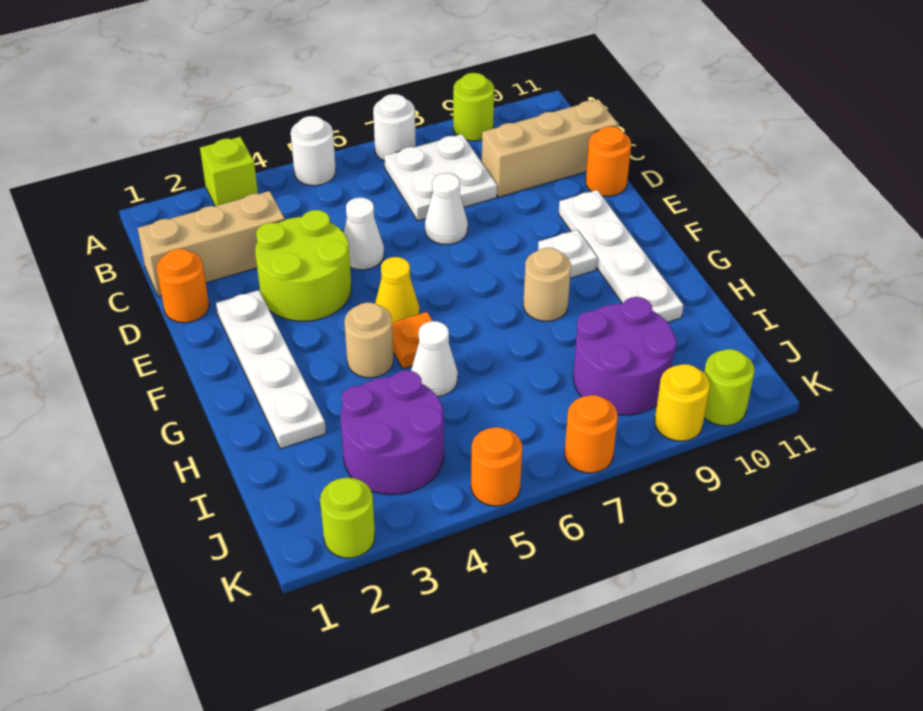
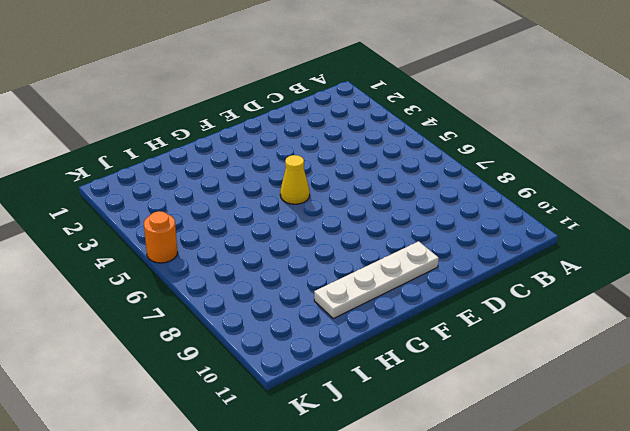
none -> lime 1x1 brick [200,137,258,206]
none -> white 1x1 round brick [291,116,336,186]
none -> white 1x1 round brick [373,94,416,161]

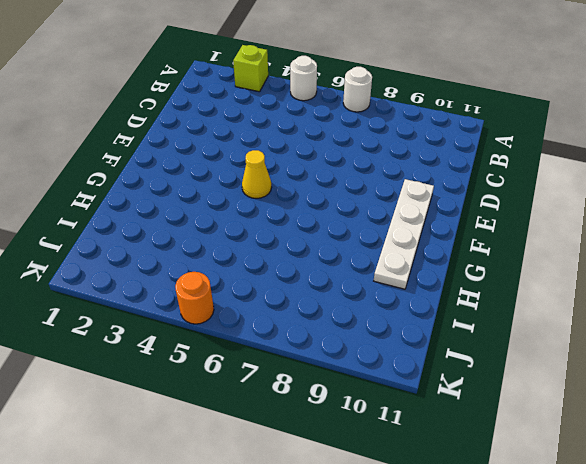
none -> lime 1x1 round brick [453,73,494,141]
none -> white 2x2 plate [384,134,497,221]
none -> tan 1x3 brick [138,191,285,297]

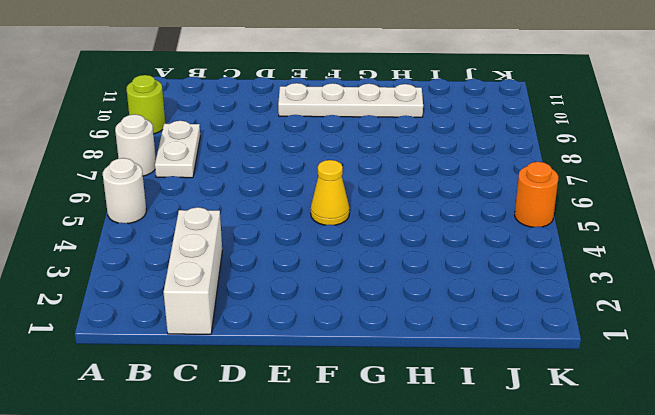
white 1x2 plate [155,121,200,178] -> white 2x2 plate [384,134,497,221]
white 1x3 brick [164,207,222,334] -> tan 1x3 brick [138,191,285,297]
none -> lime 1x1 brick [200,137,258,206]
none -> tan 1x3 brick [482,99,618,197]
none -> orange 1x1 round brick [156,249,209,323]

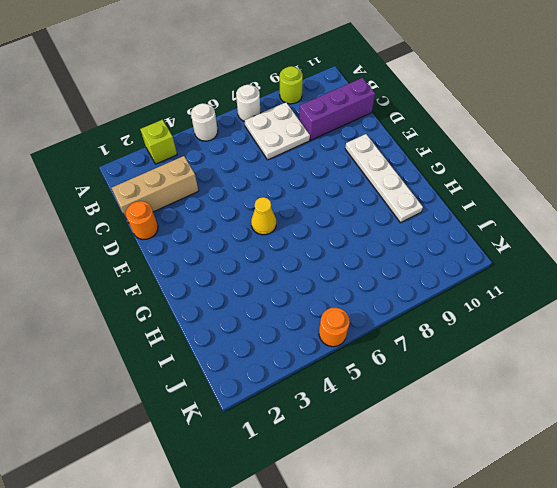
purple 1x3 brick [299,78,375,140] -> tan 1x3 brick [482,99,618,197]
none -> lime 2x2 round brick [255,210,351,321]
none -> white 1x1 cone [344,197,384,270]
none -> white 1x1 cone [425,173,468,244]

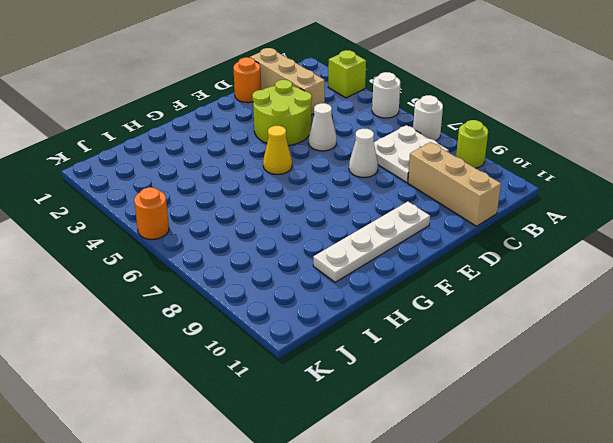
none -> orange 1x1 round brick [586,127,631,196]
none -> white 1x4 plate [216,290,326,449]
none -> white 1x1 plate [538,230,597,278]

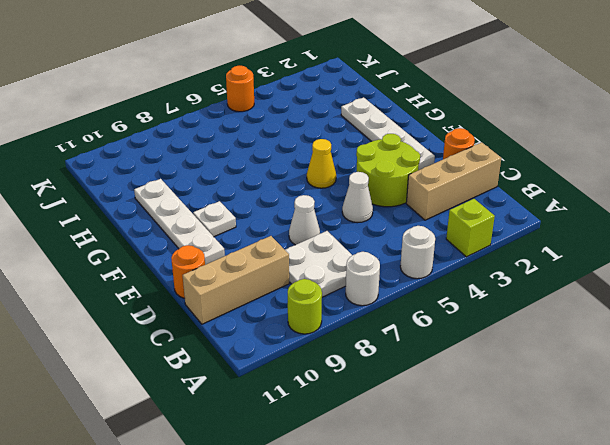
none -> tan 1x1 round brick [344,302,393,378]
none -> orange 1x1 plate [392,312,432,369]
none -> tan 1x1 round brick [523,248,571,321]

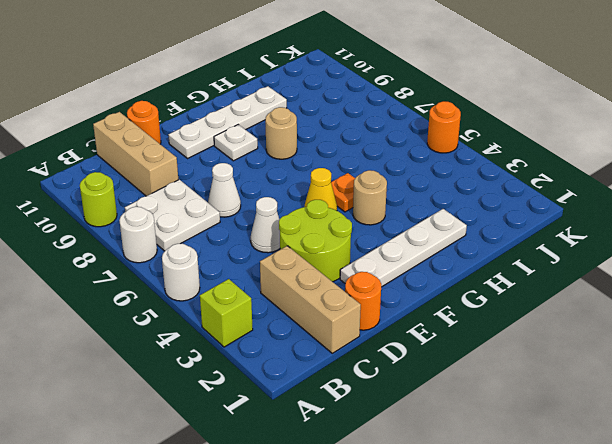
none -> white 1x1 cone [411,321,458,397]
none -> purple 2x2 round brick [341,370,444,495]
none -> purple 2x2 round brick [573,297,677,415]

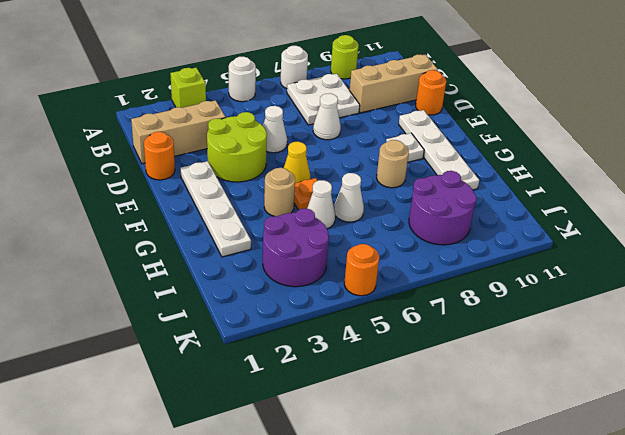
white 1x1 cone [334,173,364,222] -> none
none -> lime 1x1 round brick [320,478,375,558]
none -> orange 1x1 round brick [565,395,618,473]
none -> yellow 1x1 round brick [655,364,710,441]

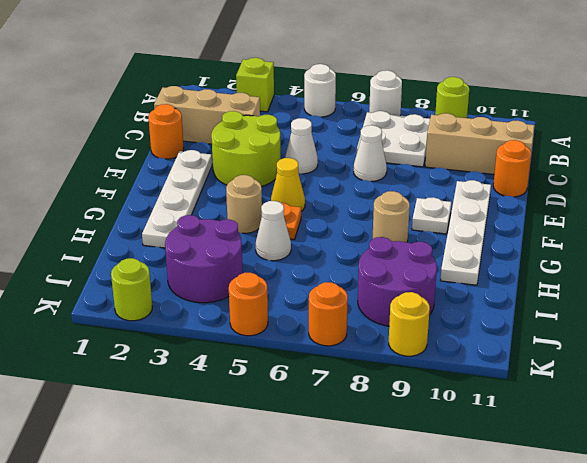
none -> lime 1x1 round brick [704,349,755,426]

